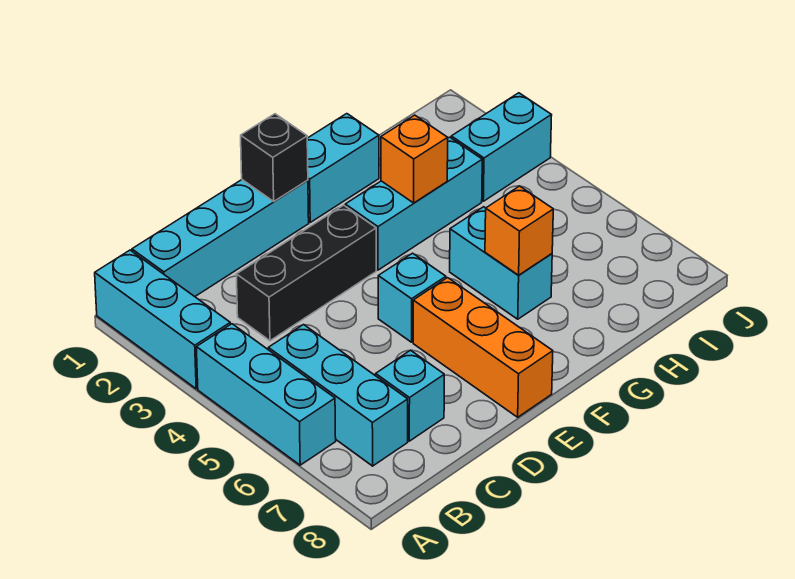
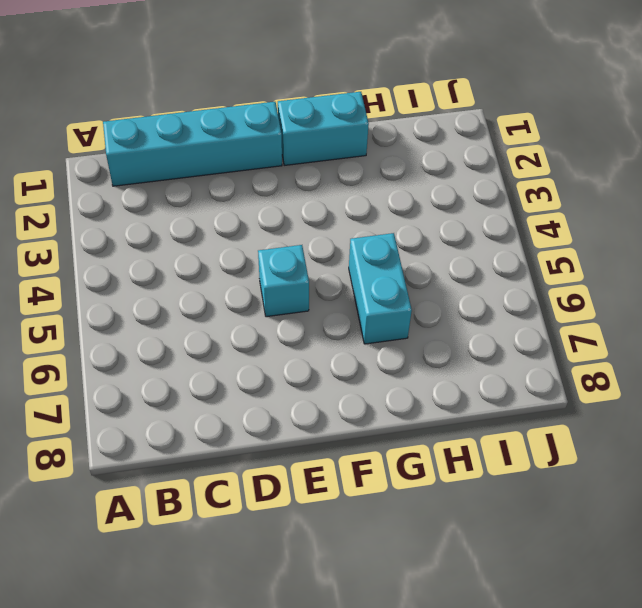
none -> cyan 1x3 brick [95,250,230,389]
none -> cyan 1x3 brick [196,324,336,465]
none -> cyan 1x3 brick [268,325,408,466]

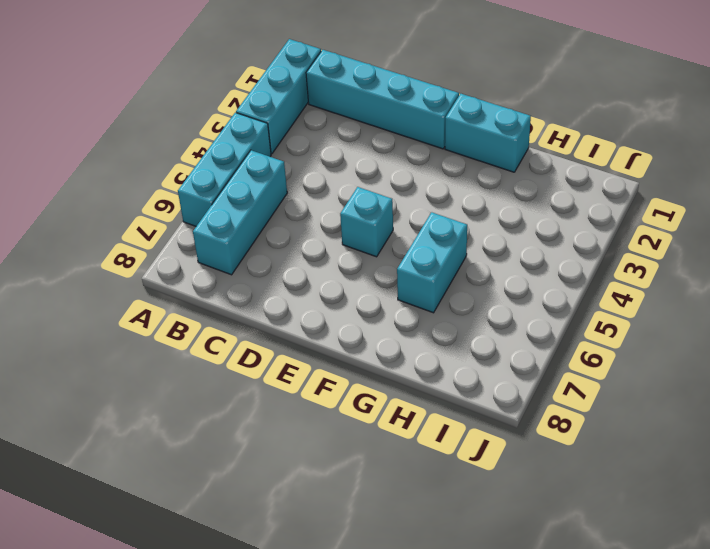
none -> black 1x3 brick [236,205,376,341]
none -> cyan 1x1 brick [376,350,444,441]
none -> orange 1x3 brick [413,278,553,417]

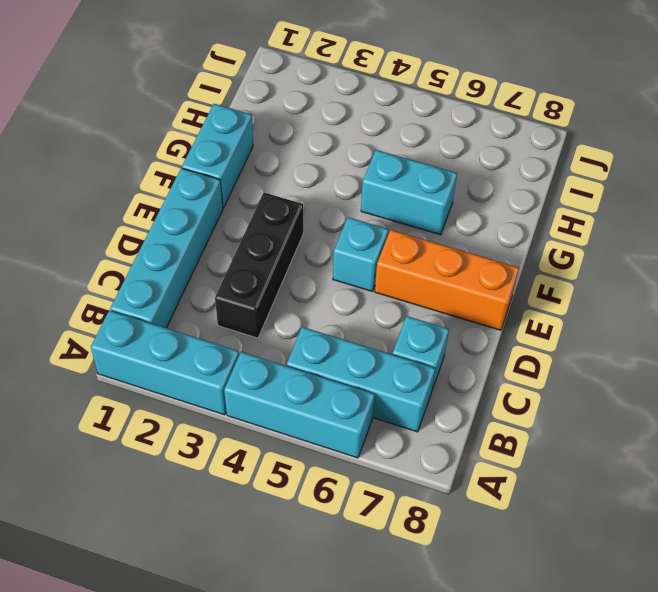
none -> cyan 1x3 brick [345,137,482,270]
none -> cyan 1x2 brick [451,93,552,201]
none -> black 1x1 brick [241,114,308,201]

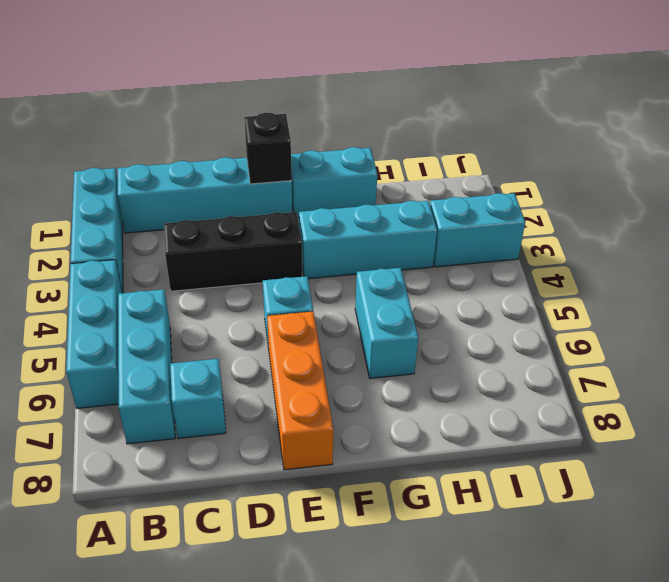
none -> orange 1x1 brick [381,115,448,203]
none -> orange 1x1 brick [485,186,553,275]

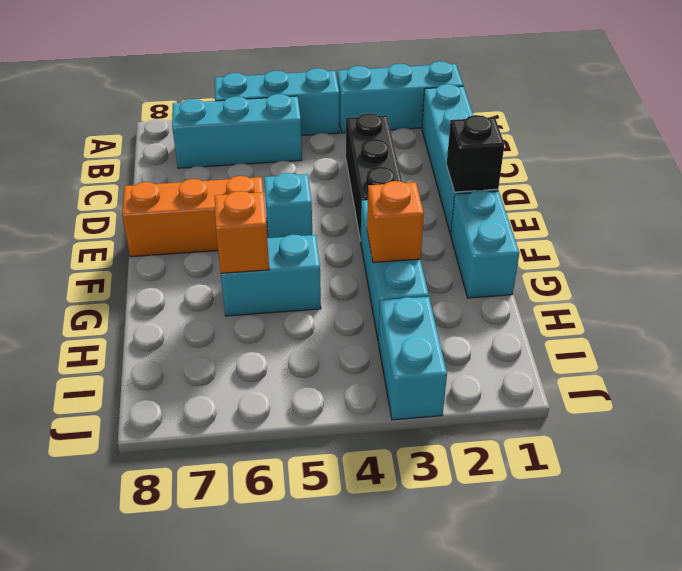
none -> cyan 1x1 brick [376,350,444,441]

